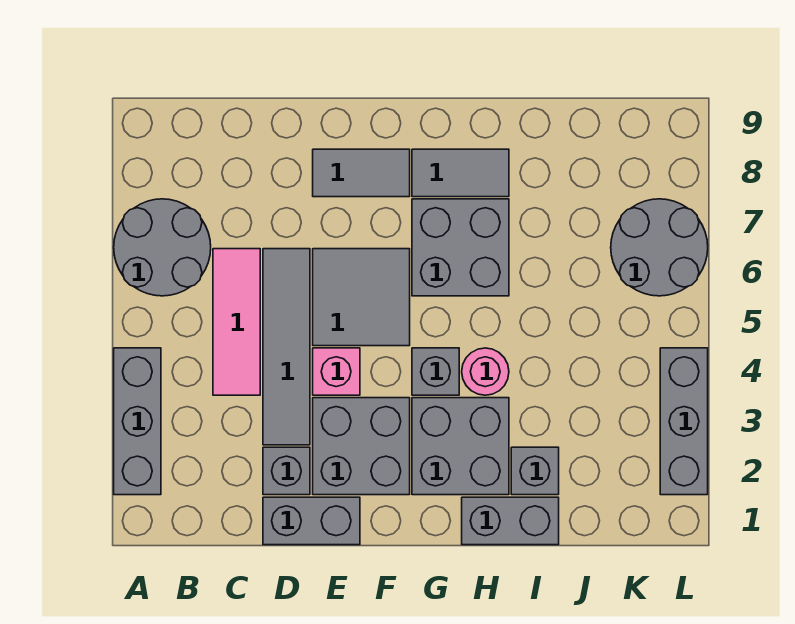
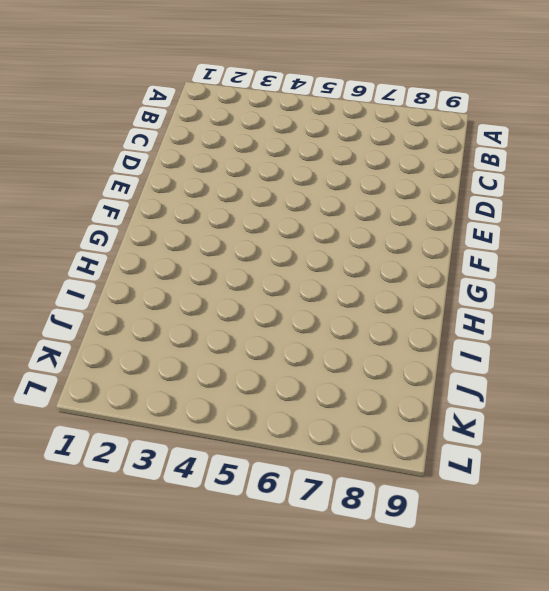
none -> grey 1x3 brick [114,348,161,495]
none -> grey 2x2 round brick [114,199,211,296]
none -> pink 1x3 tile [213,249,260,395]

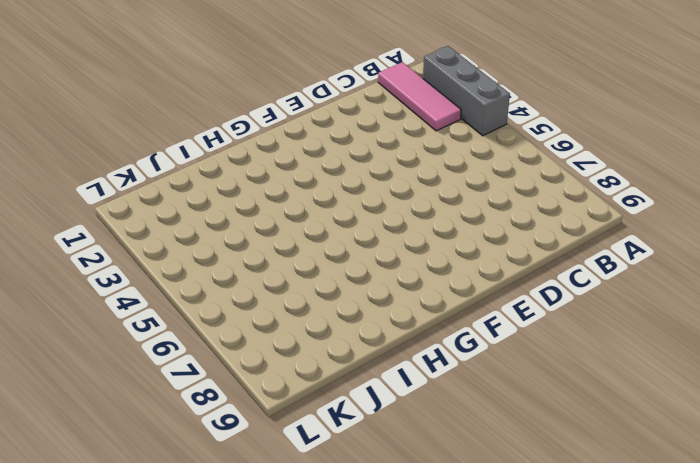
pink 1x3 tile [378,62,461,131] -> pink 1x3 tile moved to [213,249,260,395]
none -> grey 2x2 round brick [114,199,211,296]
none -> grey 1x2 brick [263,497,360,545]
none -> grey 1x1 brick [263,447,310,495]

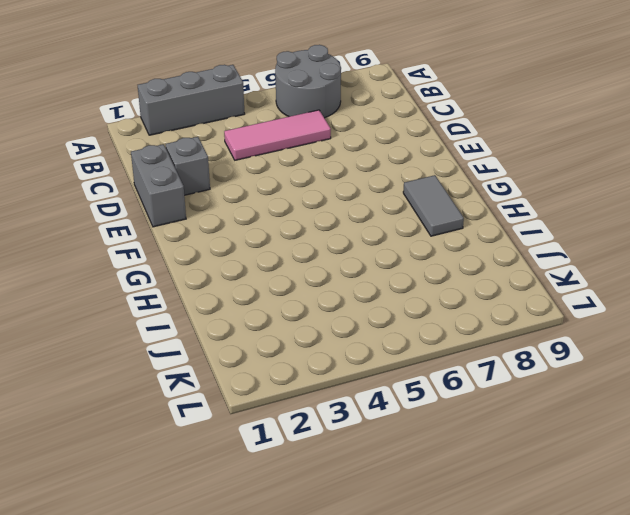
none -> grey 1x4 tile [263,249,310,445]
none -> grey 2x2 brick [313,398,410,495]
none -> pink 1x1 brick [313,348,360,395]

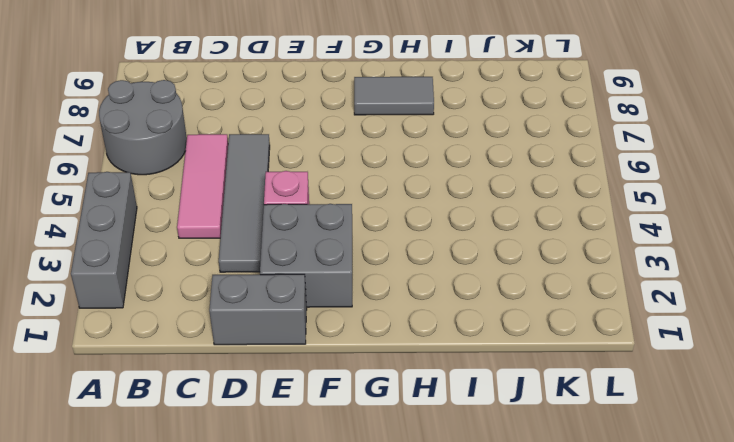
none -> grey 1x1 brick [263,447,310,495]
none -> grey 2x2 tile [313,249,410,346]
none -> grey 1x2 tile [313,149,410,197]

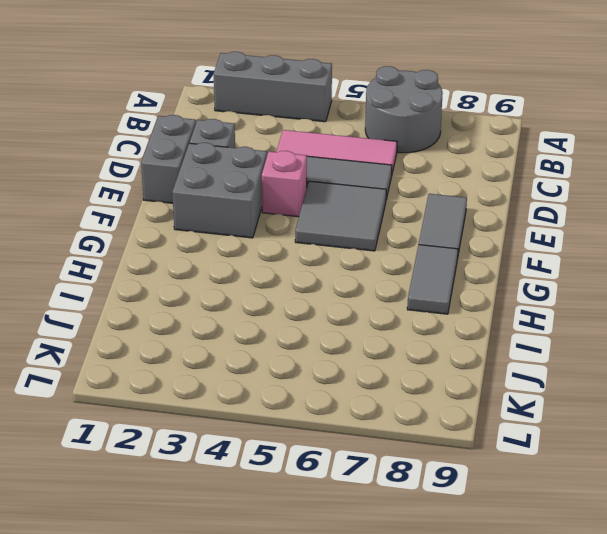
none -> grey 2x2 brick [412,398,509,495]
none -> grey 1x1 brick [412,348,459,395]
none -> grey 2x2 brick [412,199,509,296]

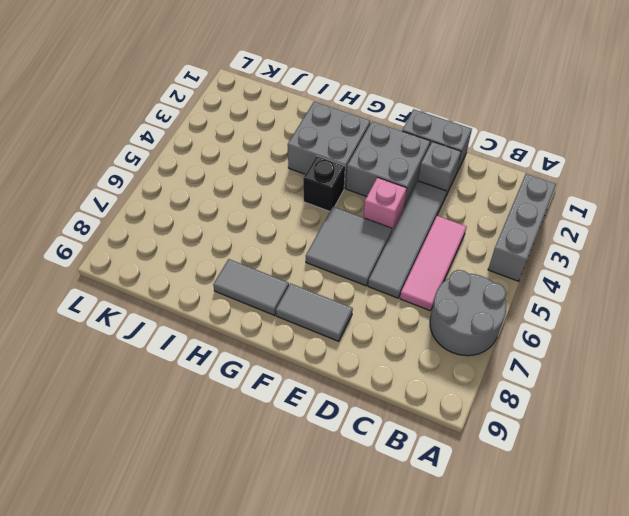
black 1x1 brick [303,156,345,211] -> grey 1x1 brick [412,348,459,395]
none -> grey 2x2 brick [412,199,509,296]
none -> grey 1x2 brick [462,497,559,545]
none -> pink 1x1 round brick [462,348,509,395]

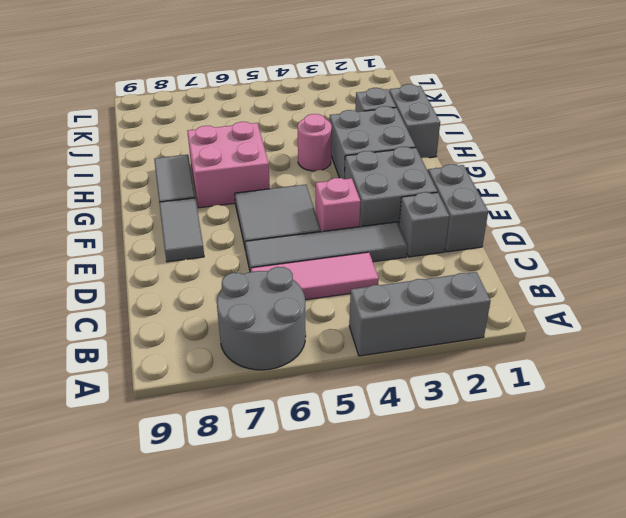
pink 2x2 brick [187,122,270,208] -> grey 2x2 brick [412,199,509,296]
none -> grey 1x1 brick [412,348,459,395]
none -> grey 2x2 round brick [611,199,708,296]
none -> grey 1x3 brick [660,348,708,495]

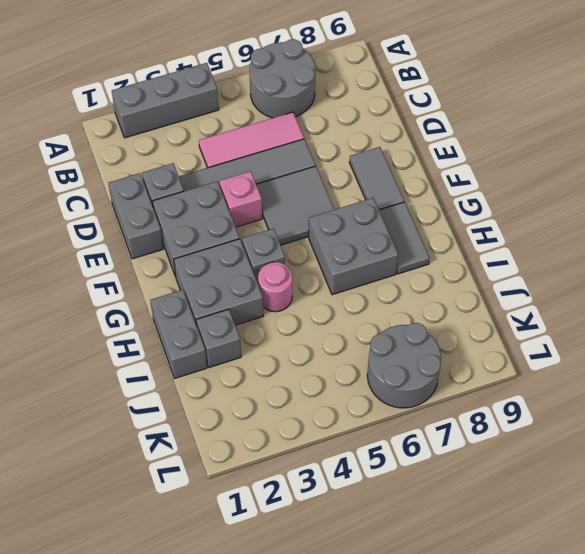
none -> grey 1x3 brick [660,348,708,495]

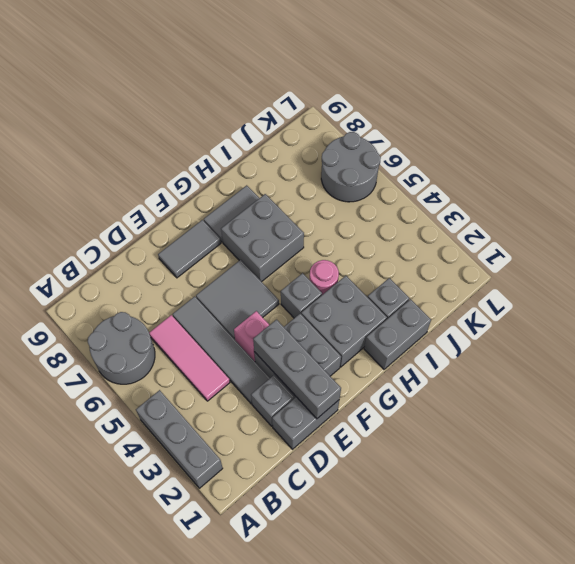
grey 1x3 brick [253,320,341,419] -> grey 1x3 brick moved to [660,348,708,495]

